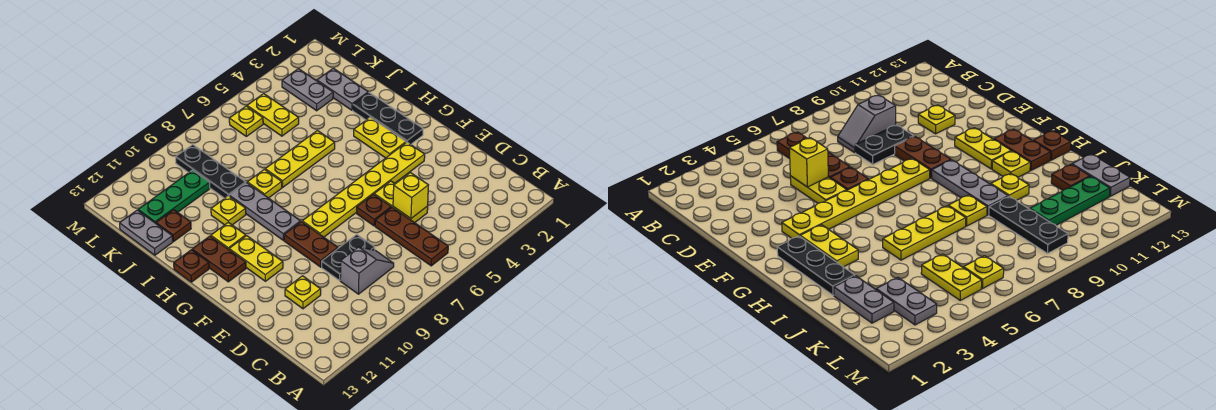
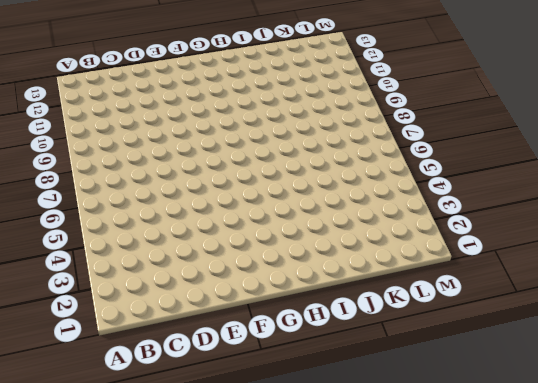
none -> brown 1x3 plate [375,207,448,266]
none -> grey 1x2 slope [340,247,394,294]
none -> yellow 1x2 plate [374,181,428,223]

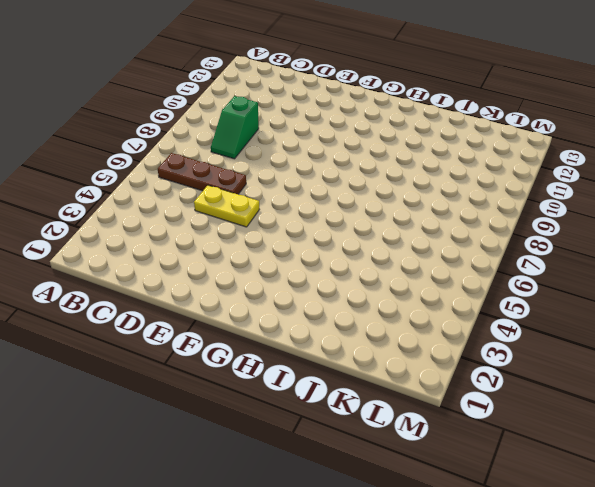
green 1x2 slope [211,96,259,159] -> grey 1x2 slope [340,247,394,294]
none -> black 1x2 plate [322,234,375,281]
none -> yellow 1x1 plate [285,276,321,309]
none -> brown 1x1 plate [357,194,391,226]

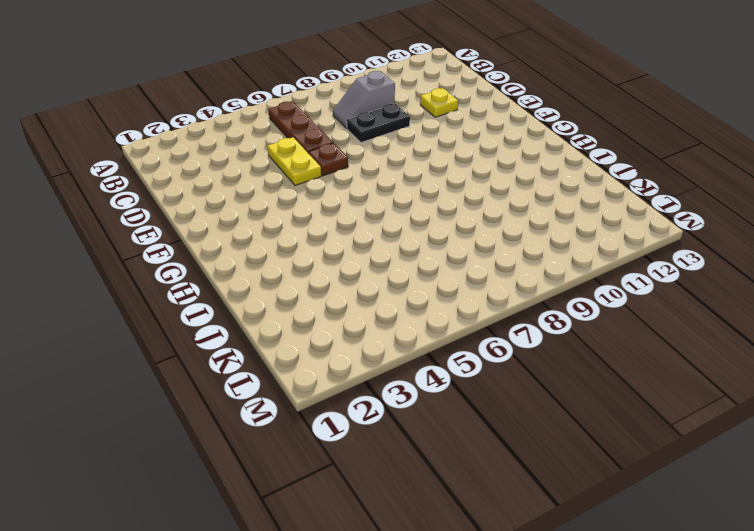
none -> brown 1x2 plate [284,222,338,267]
none -> yellow 1x6 plate [302,142,425,237]
none -> yellow 1x2 plate [229,236,283,281]

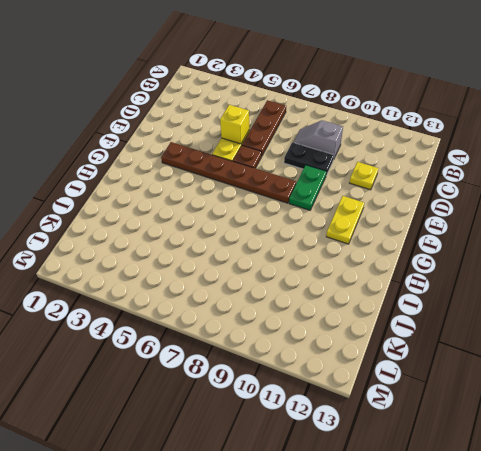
green 1x2 plate [289,165,326,210] -> brown 1x2 plate [284,222,338,267]
brown 1x6 plate [161,142,296,203] -> yellow 1x6 plate [302,142,425,237]
none -> black 1x3 plate [353,93,423,144]
none -> yellow 1x2 plate [354,117,406,158]
none -> grey 1x3 plate [229,183,301,240]

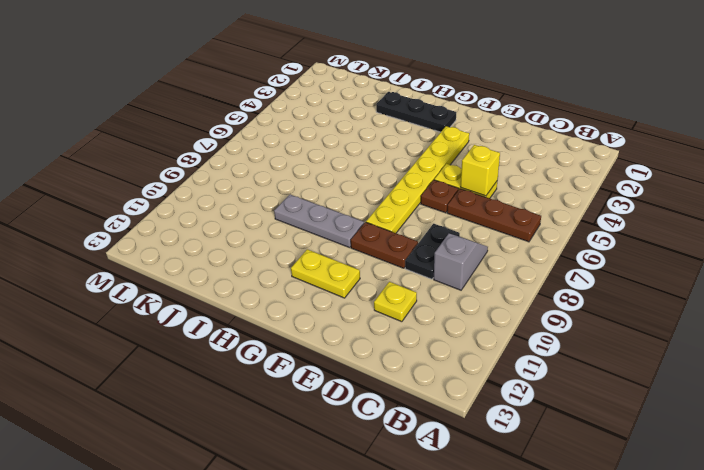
none -> yellow 1x2 plate [354,117,406,158]
none -> brown 1x2 plate [192,236,246,282]
none -> yellow 1x1 plate [211,222,246,249]

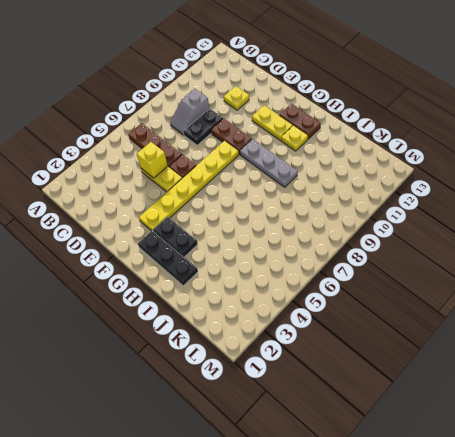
black 1x2 plate [153,216,198,257] -> yellow 1x2 plate [354,117,406,158]
none -> brown 1x1 plate [174,250,209,282]
none -> yellow 1x3 plate [265,131,335,187]
none -> yellow 1x1 plate [247,169,282,198]

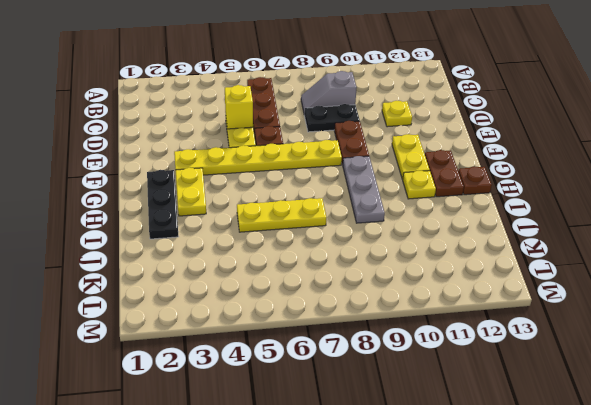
none -> yellow 1x1 plate [247,169,282,198]
none -> yellow 1x1 plate [211,196,246,225]
none -> grey 1x2 plate [317,68,368,110]

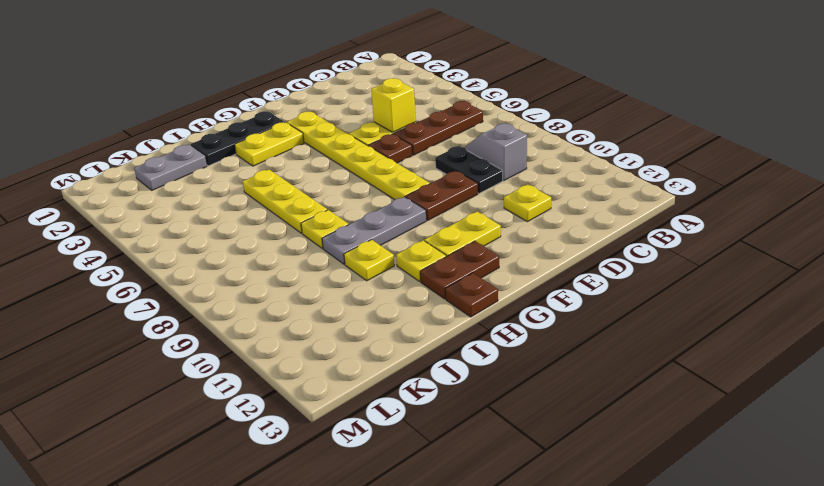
none -> black 1x3 plate [176,145,246,198]
none -> brown 1x1 plate [156,210,191,242]
none -> grey 1x2 plate [120,210,173,255]

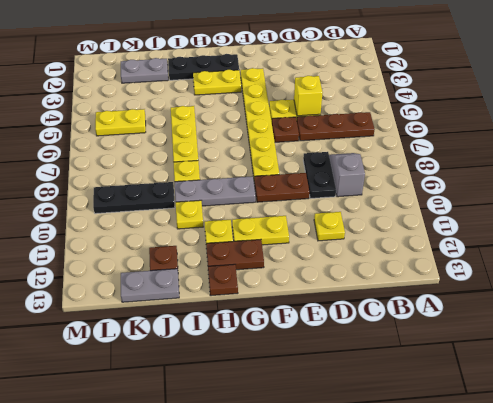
none -> grey 1x2 plate [282,69,333,111]
none -> green 1x3 plate [138,170,210,223]
none -> yellow 1x1 plate [229,106,263,136]

